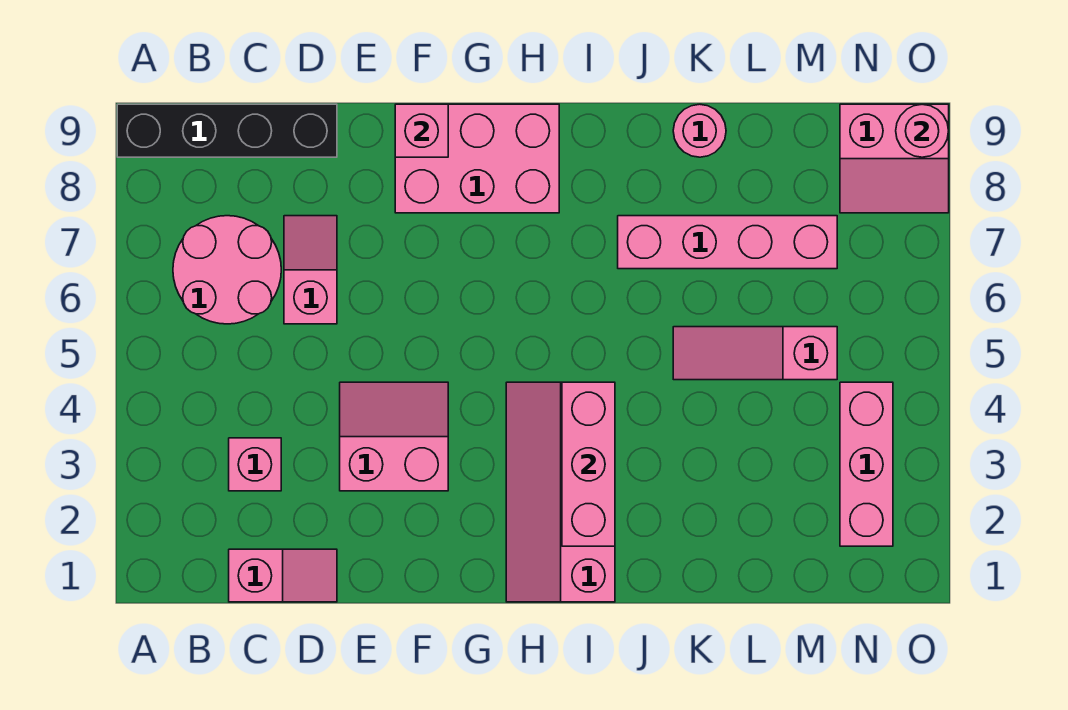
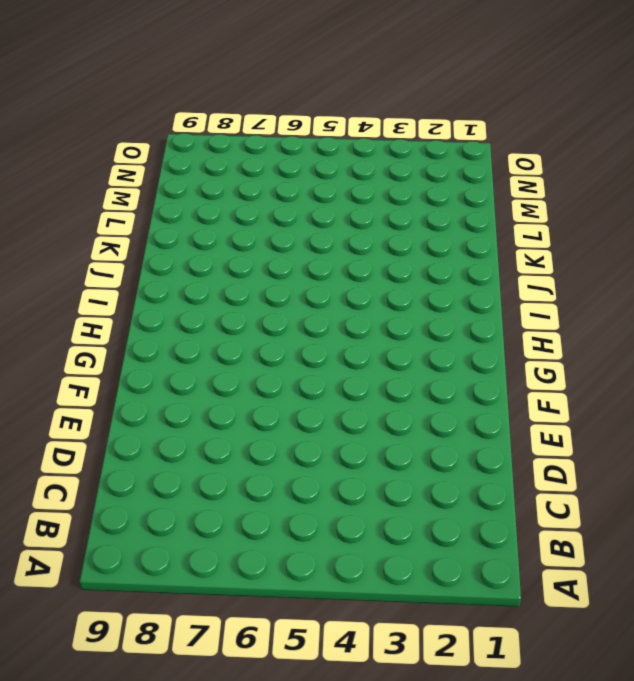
none -> black 1x4 brick [117,104,337,157]
none -> pink 2x2 round brick [173,216,281,324]
none -> pink 1x2 slope [229,549,337,602]

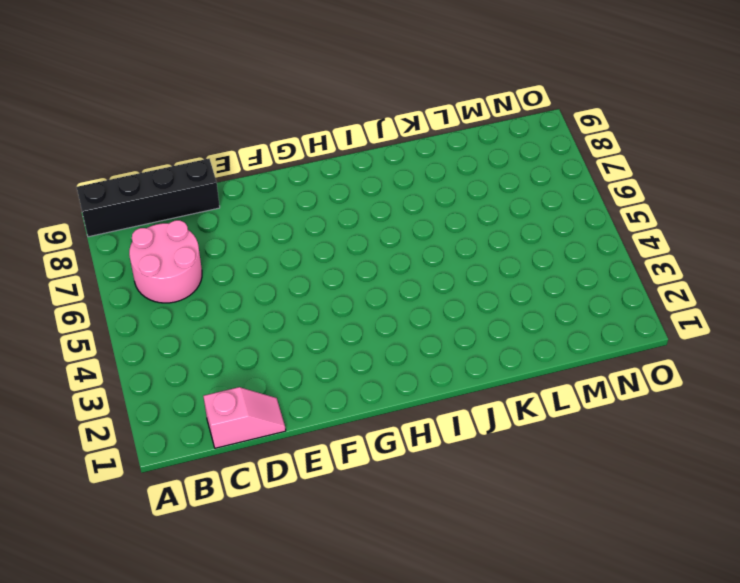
none -> pink 1x1 brick [229,438,281,491]
none -> pink 1x2 slope [284,216,337,324]
none -> pink 2x2 slope [340,382,448,491]

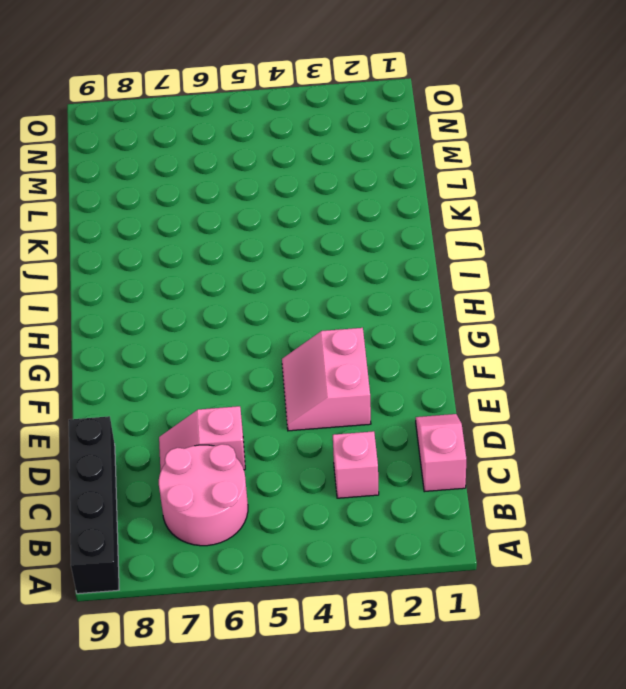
none -> pink 2x3 brick [395,104,559,213]
none -> pink 2x4 slope [506,382,615,602]
none -> pink 1x4 brick [618,216,837,269]

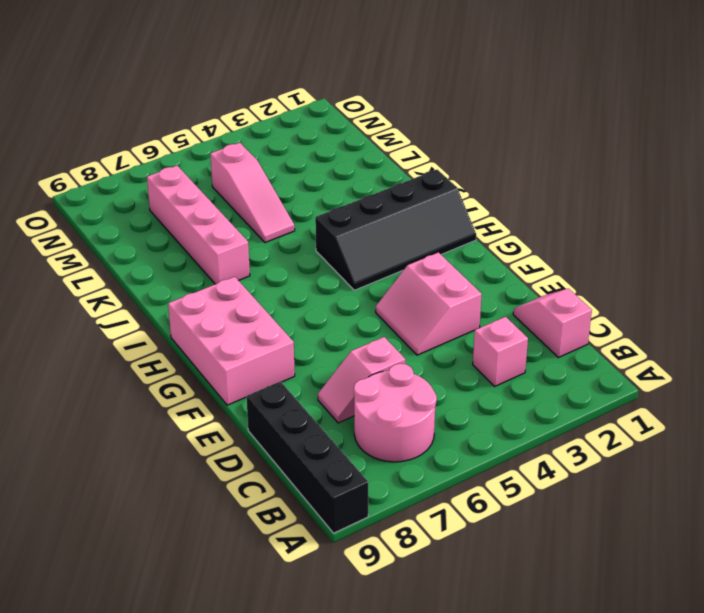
black 2x4 slope [315,170,476,290] -> pink 2x4 slope [506,382,615,602]
none -> pink 1x1 round brick [673,104,726,157]
none -> pink 1x3 brick [840,382,893,546]
none -> pink 2x2 slope [840,104,949,213]

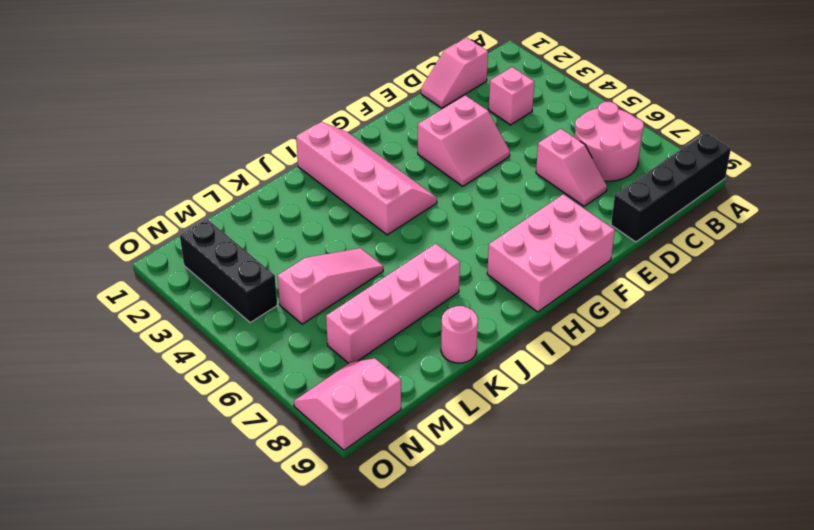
black 1x3 brick [180,219,277,323] -> pink 1x3 brick [840,382,893,546]
none -> pink 1x1 brick [395,104,448,157]
none -> pink 1x3 brick [562,382,615,546]
none -> pink 1x1 round brick [896,104,949,157]

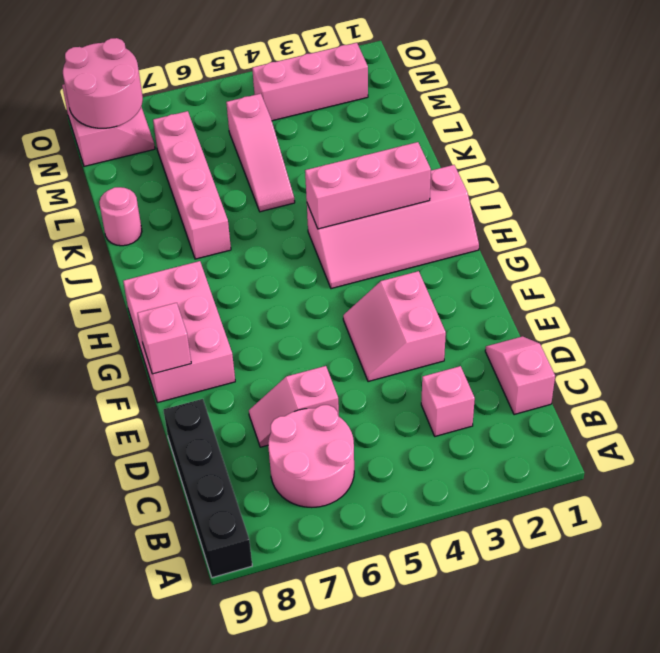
pink 2x2 round brick [63,38,143,128] -> pink 1x1 round brick [896,104,949,157]

